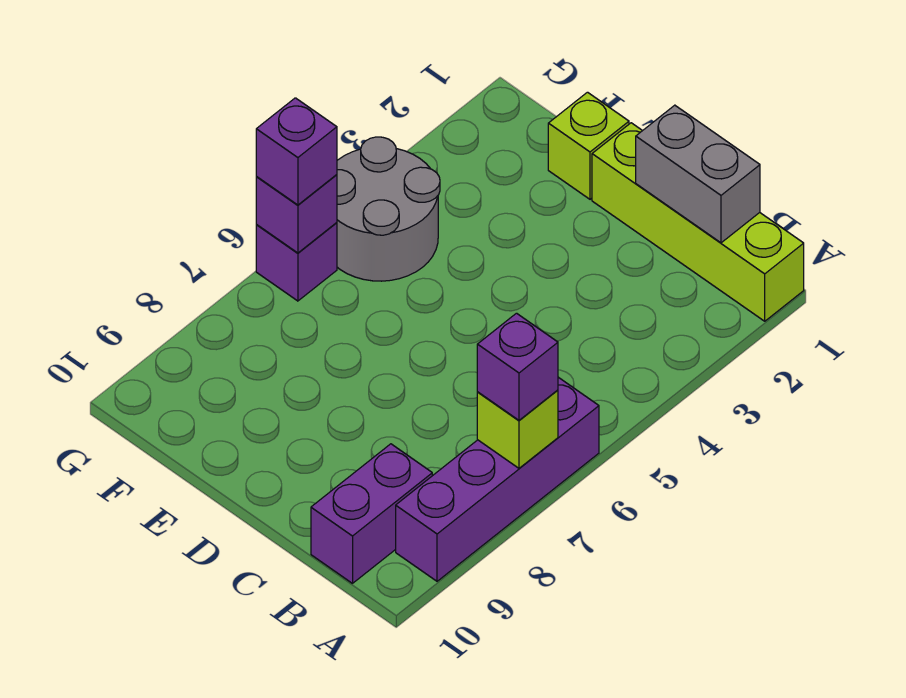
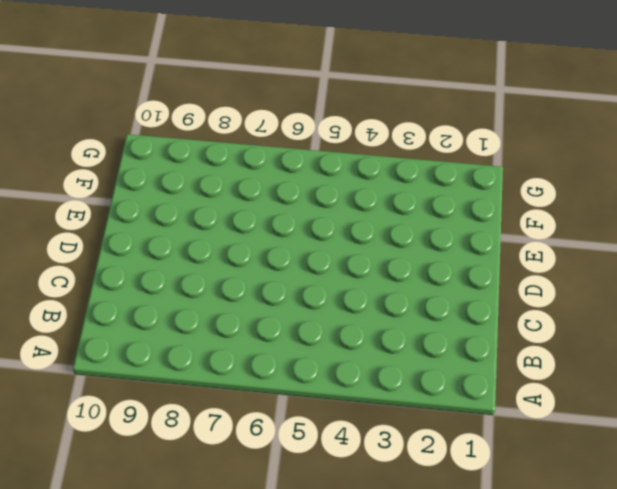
none -> lime 1x4 brick [592,123,804,321]
none -> purple 1x4 brick [396,377,599,581]

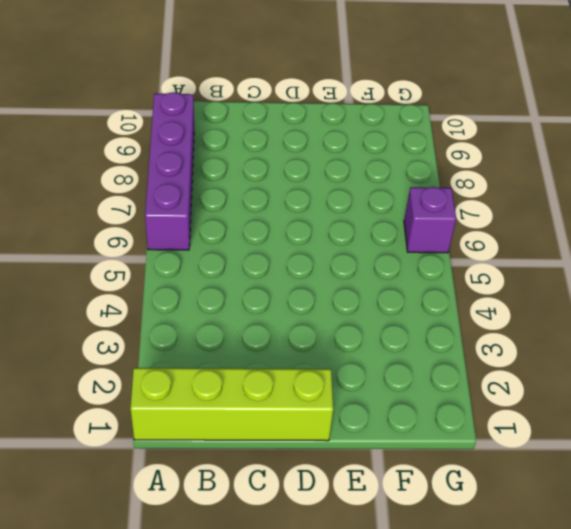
none -> purple 1x2 brick [311,444,432,583]
none -> lime 1x1 brick [548,92,629,199]

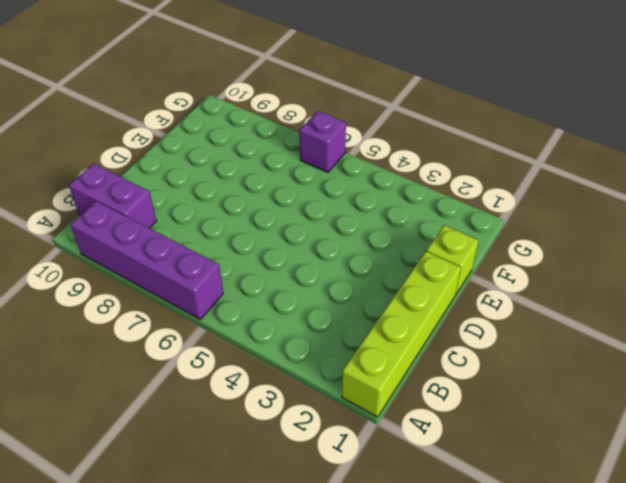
none -> grey 2x2 round brick [337,137,440,281]
none -> lime 1x1 brick [477,390,558,468]

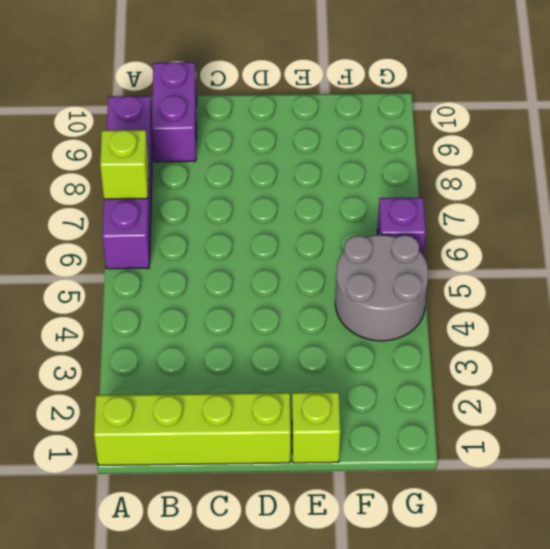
none -> grey 1x2 brick [636,105,760,243]
none -> purple 1x1 brick [256,175,337,253]

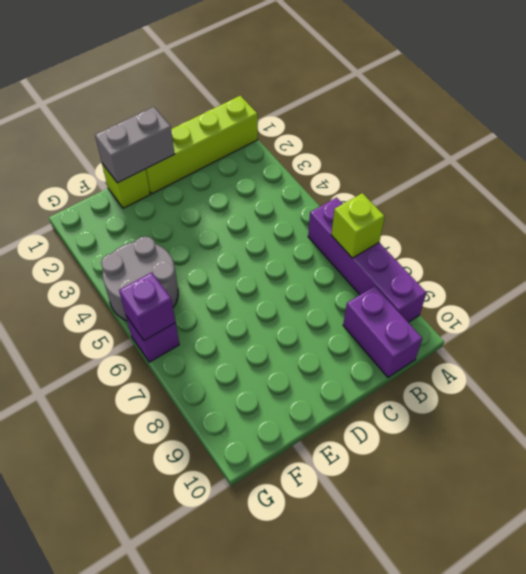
grey 1x2 brick [95,107,175,183] -> grey 1x2 brick moved to [636,105,760,243]
none -> purple 1x1 brick [477,313,558,420]
none -> purple 1x1 brick [256,98,337,205]

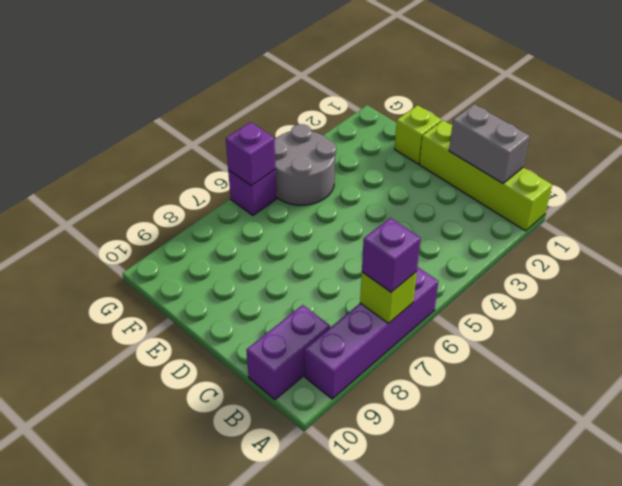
none -> purple 1x1 brick [256,98,337,205]

